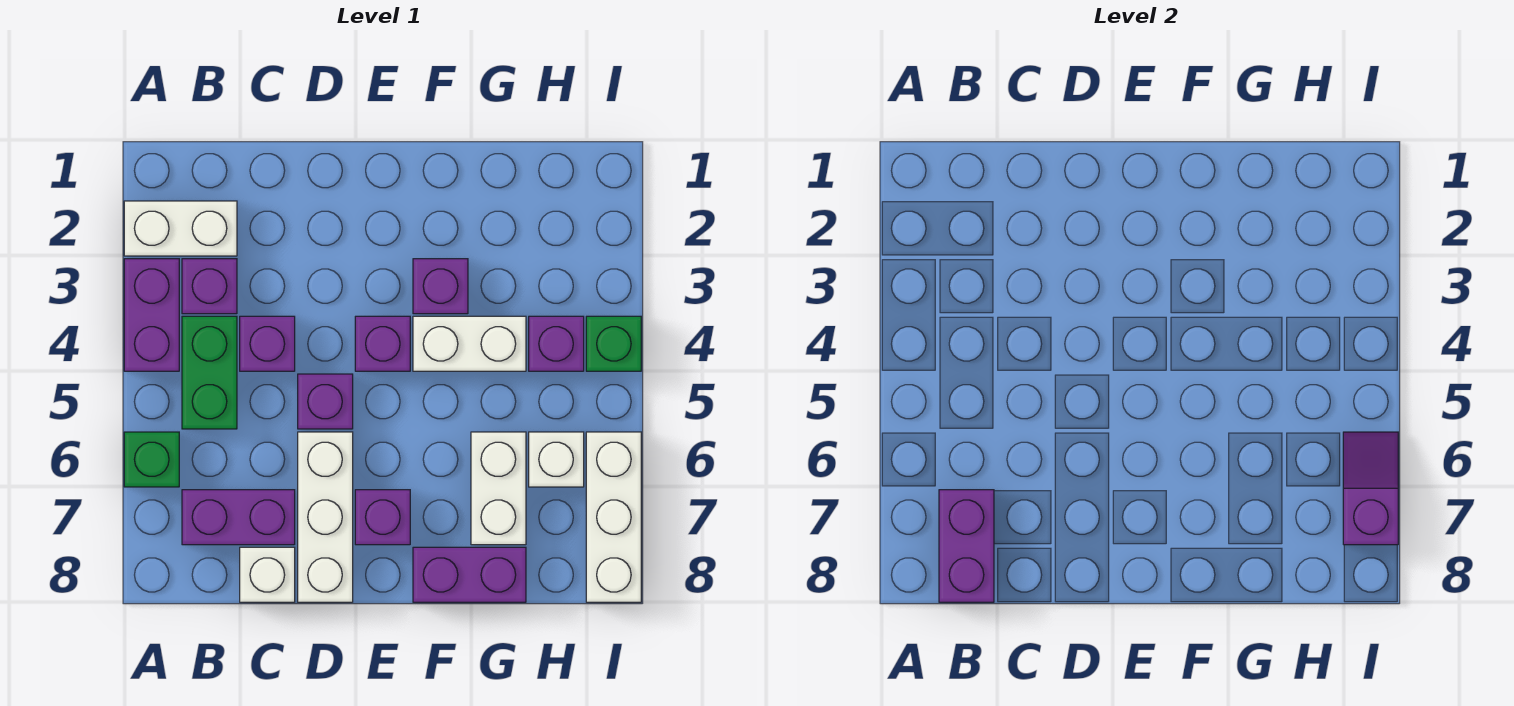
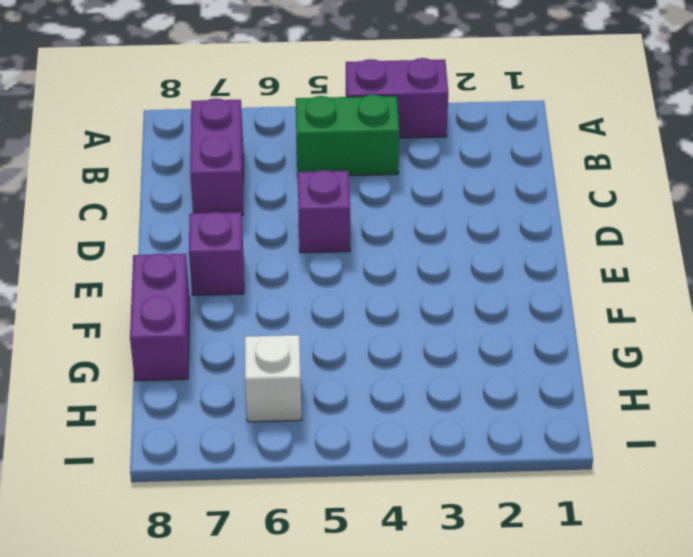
none -> white 1x2 brick [124,201,237,256]
none -> green 1x1 brick [124,432,179,487]
none -> purple 1x1 brick [182,259,237,314]

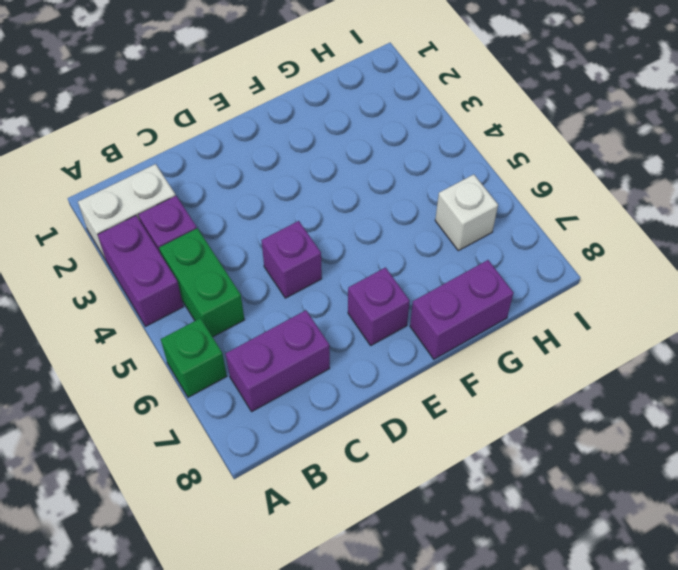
none -> purple 1x1 brick [240,316,295,371]
none -> white 1x1 brick [240,547,295,602]
none -> white 1x3 brick [298,432,353,602]

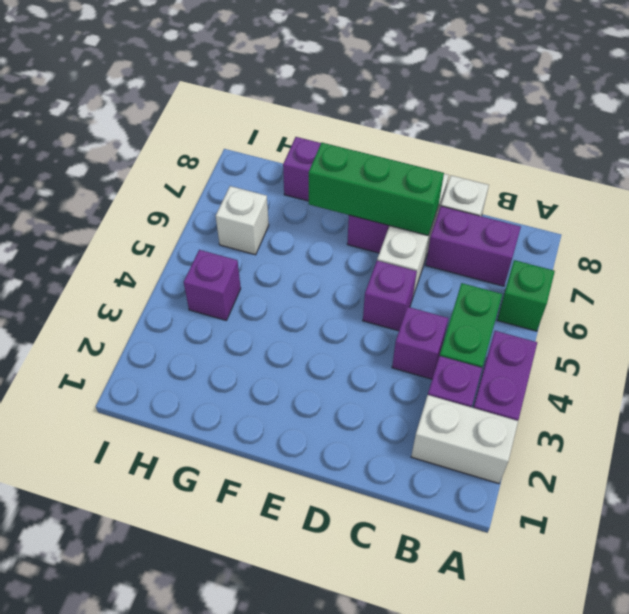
green 1x3 brick [309,143,444,236] -> none
none -> purple 1x1 brick [355,316,410,371]
none -> purple 1x1 brick [413,259,468,314]
none -> white 1x2 brick [413,316,526,371]

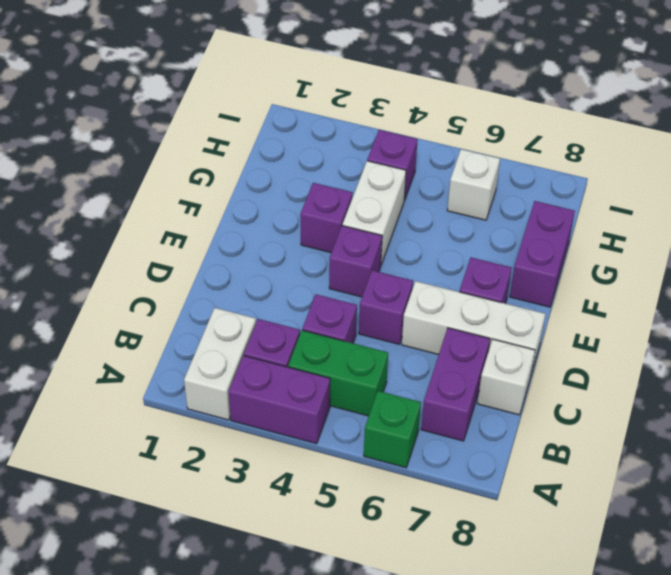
none -> white 1x2 brick [471,432,526,545]
none -> green 1x1 brick [586,316,641,371]
none -> white 1x3 brick [586,432,641,602]

